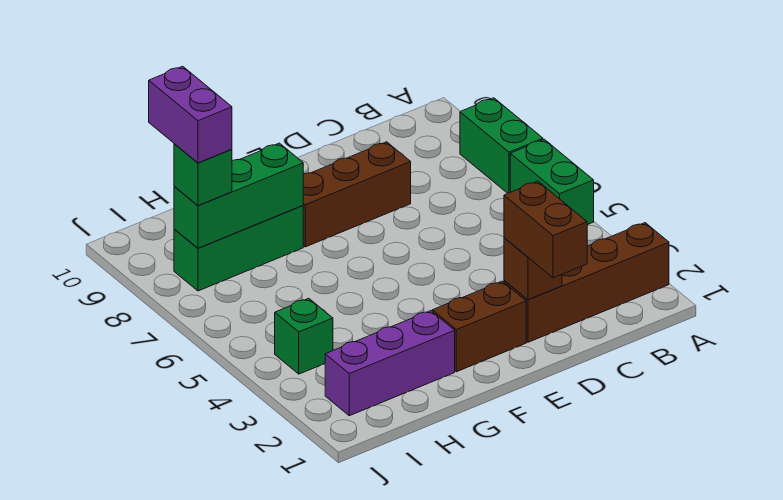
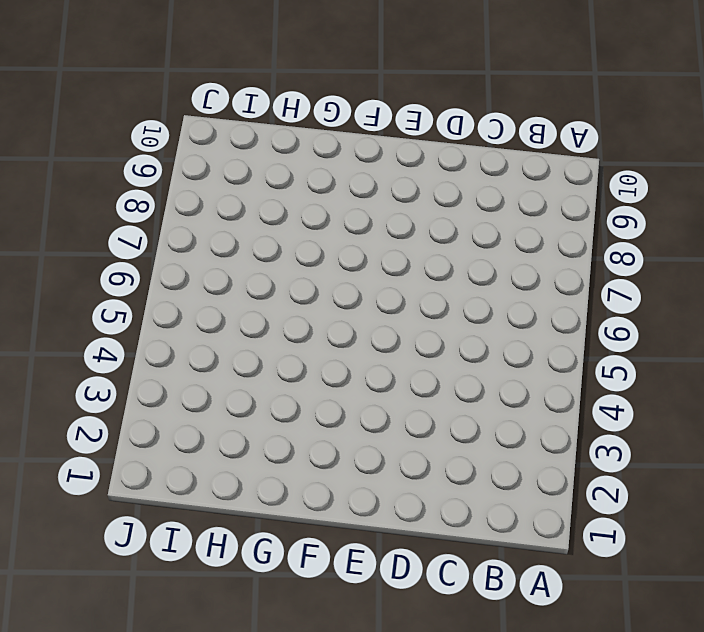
none -> brown 1x4 brick [504,223,669,342]
none -> green 1x2 brick [510,139,594,225]
none -> green 1x2 brick [460,98,543,193]

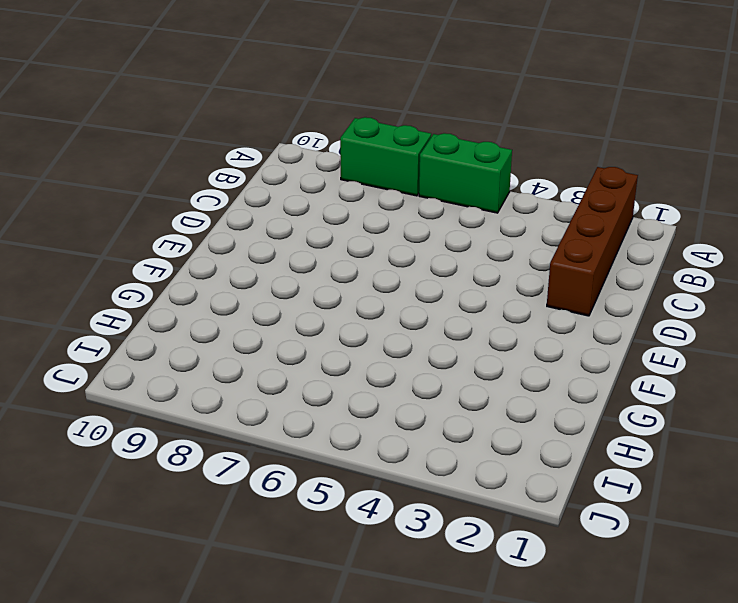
none -> brown 1x3 brick [303,142,411,247]
none -> brown 1x2 brick [432,281,526,372]
none -> purple 1x3 brick [325,311,455,416]

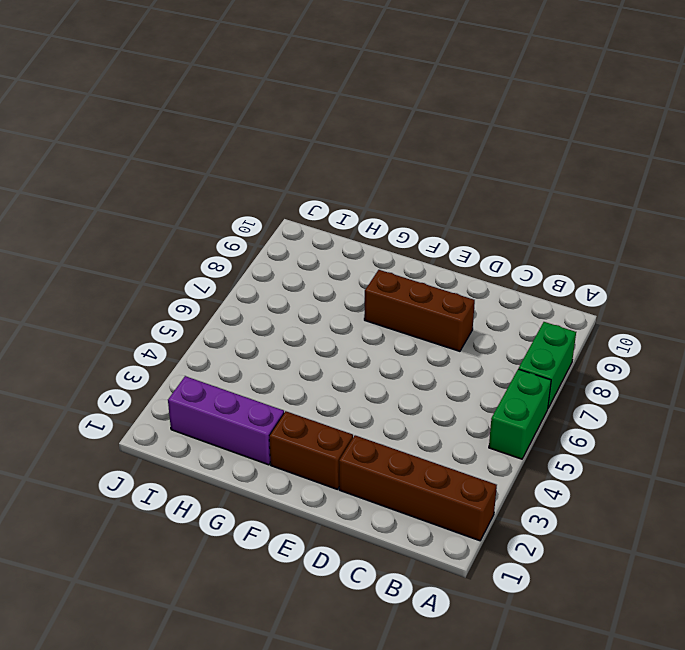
none -> green 1x3 brick [174,206,303,291]
none -> green 1x1 brick [275,298,333,374]
none -> brown 1x1 brick [504,238,562,300]

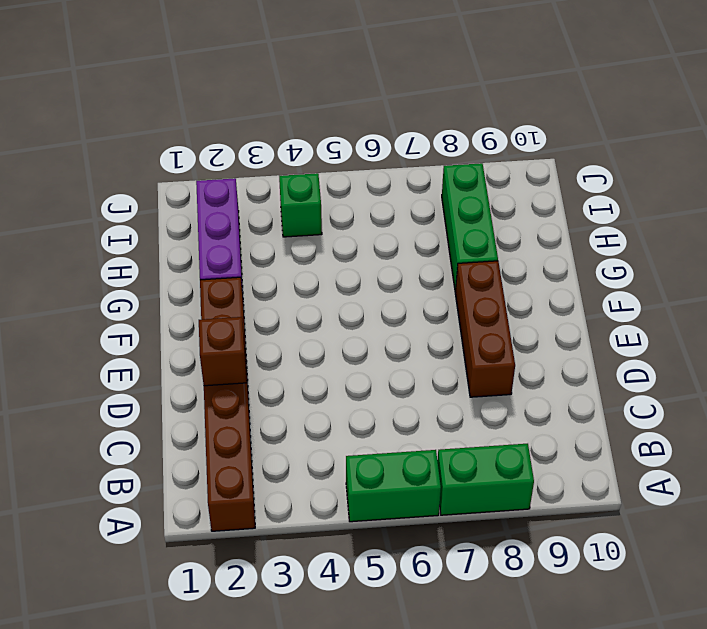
none -> green 1x3 brick [174,143,303,248]
none -> brown 1x2 brick [504,181,587,278]
none -> green 1x1 brick [174,144,232,206]

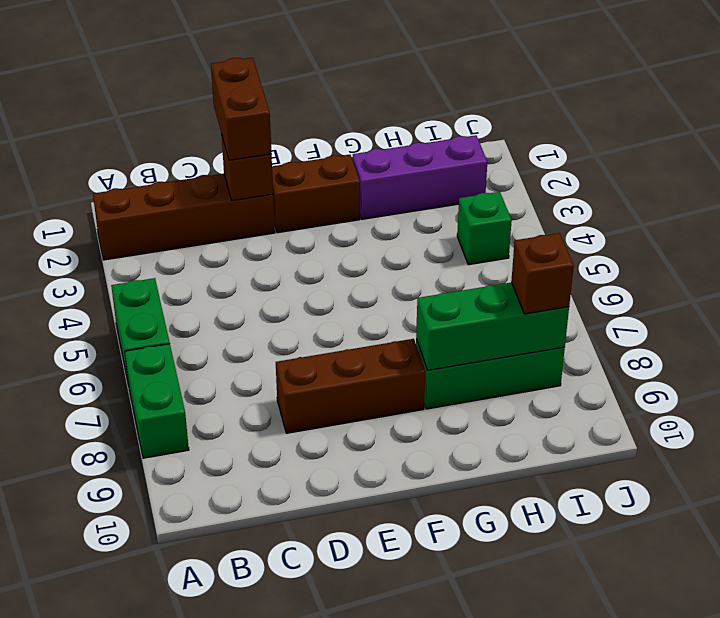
brown 1x1 brick [511,233,574,314] -> green 1x1 brick [174,144,232,206]
none -> purple 1x2 brick [149,66,232,163]

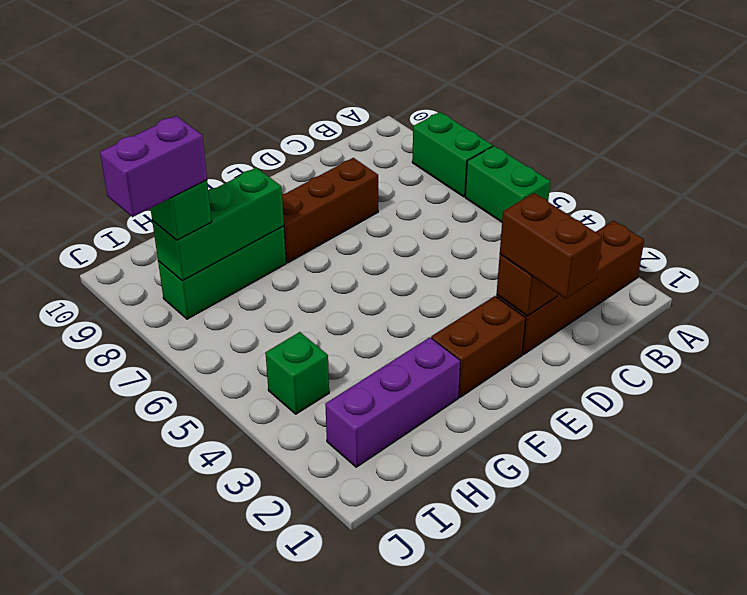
purple 1x2 brick [100,116,207,217] -> purple 1x2 brick turned to [149,66,232,163]

